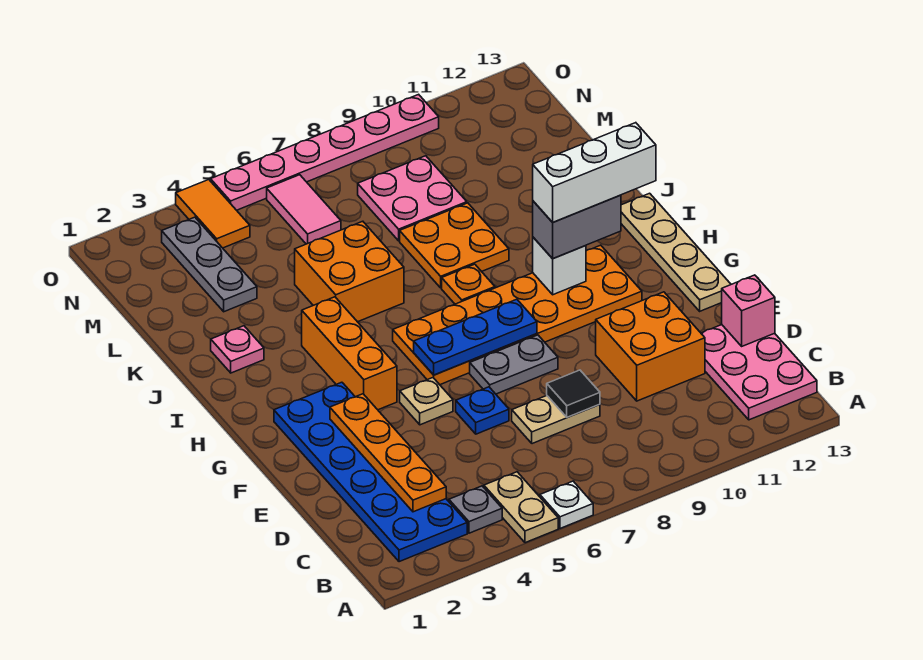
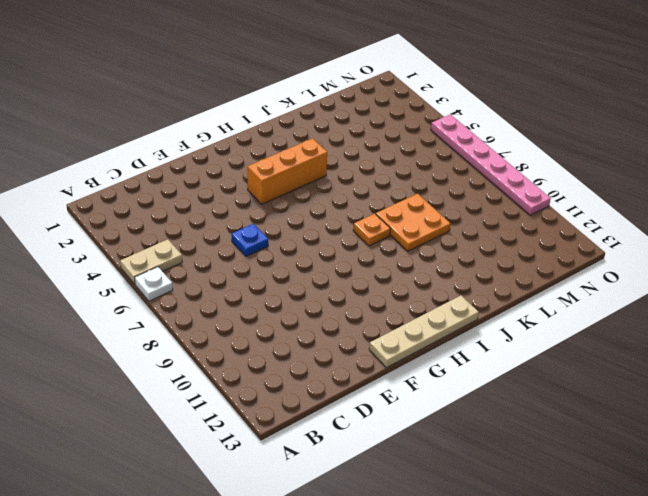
none -> blue 2x6 plate [274,382,467,562]
none -> grey 1x1 plate [449,486,502,533]
none -> pink 2x3 plate [701,325,817,420]

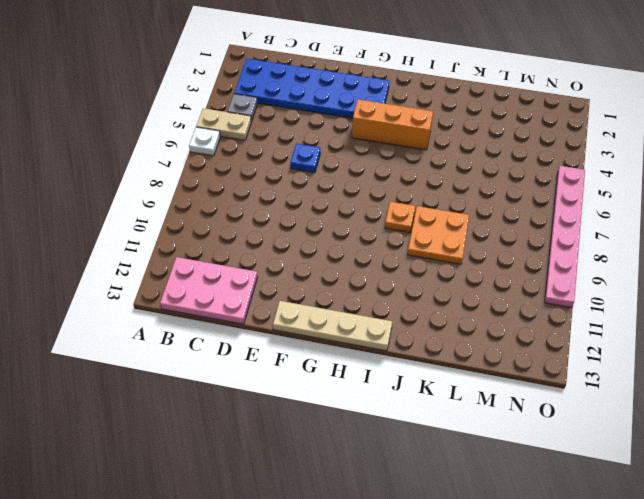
none -> tan 1x2 plate [512,395,600,444]
none -> orange 2x2 brick [596,292,705,401]
none -> tan 1x1 plate [400,378,453,425]

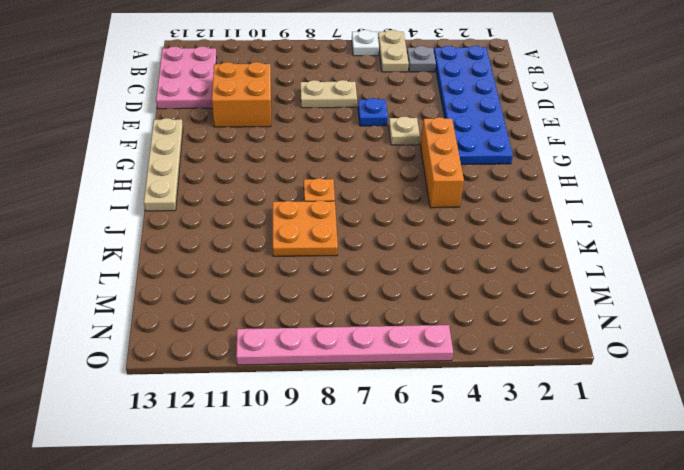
none -> grey 1x2 plate [470,335,558,394]
none -> orange 2x6 plate [393,245,642,385]
none -> pink 1x1 plate [211,326,264,373]

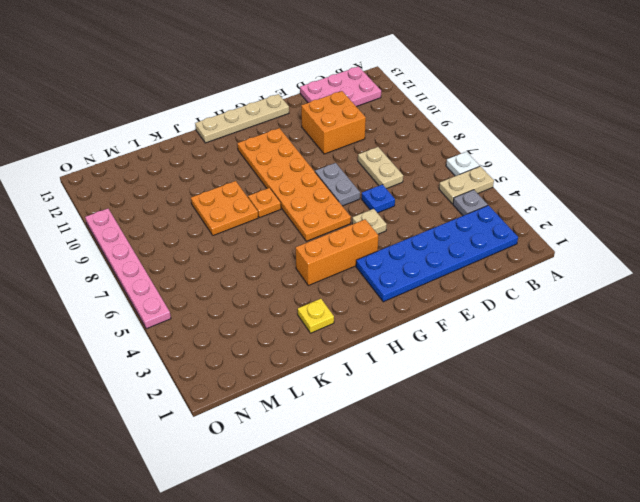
yellow 1x1 plate [298,299,334,333] -> pink 1x1 plate [211,326,264,373]
none -> orange 2x2 brick [295,221,404,322]
none -> grey 1x3 plate [162,217,257,312]
none -> pink 2x2 plate [358,156,467,241]

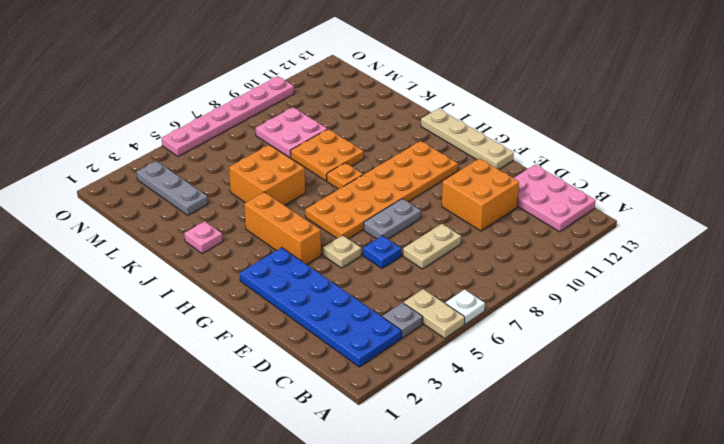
none -> pink 1x2 tile [267,175,341,244]
none -> orange 1x2 tile [176,180,250,248]
none -> orange 1x4 plate [330,394,446,512]

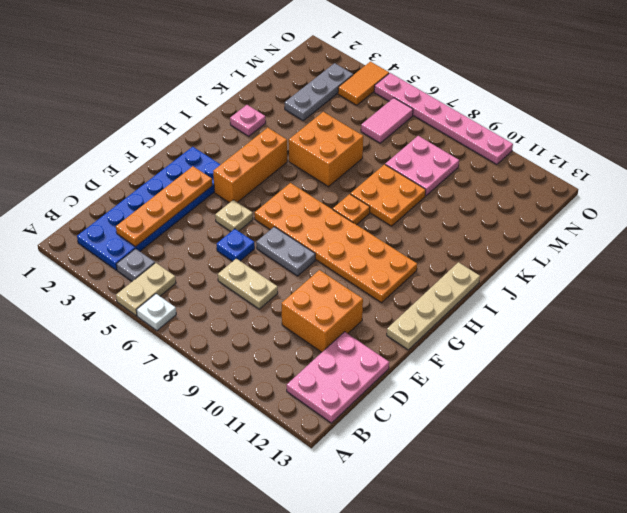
none -> black 1x1 tile [547,370,600,417]
none -> pink 1x1 brick [722,275,775,346]
none -> blue 1x3 plate [414,299,537,375]

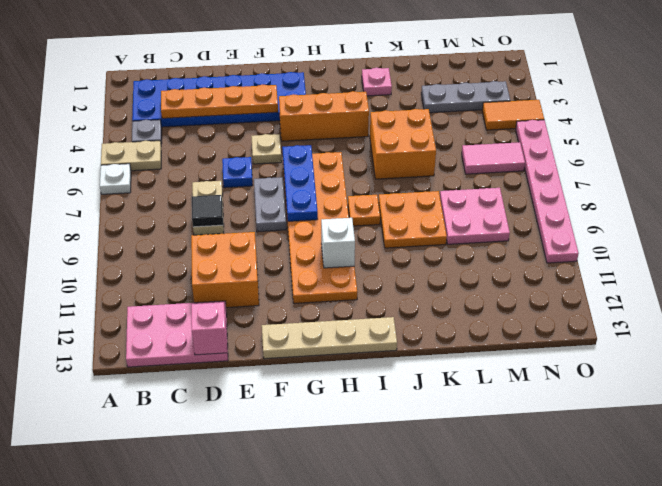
none -> grey 1x2 brick [533,195,621,259]
none -> white 1x3 brick [533,123,656,222]

